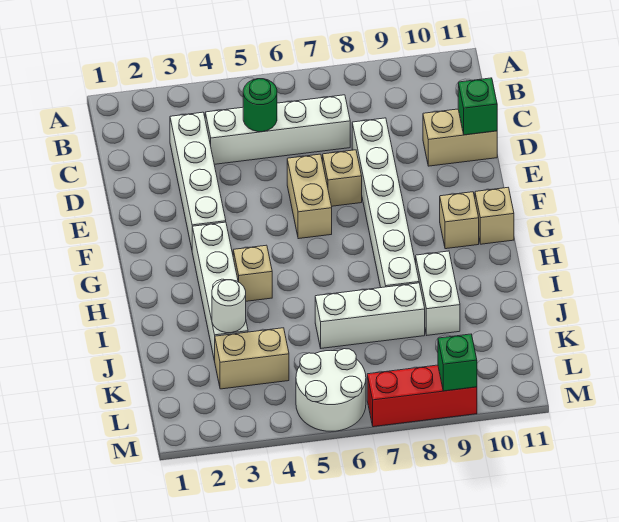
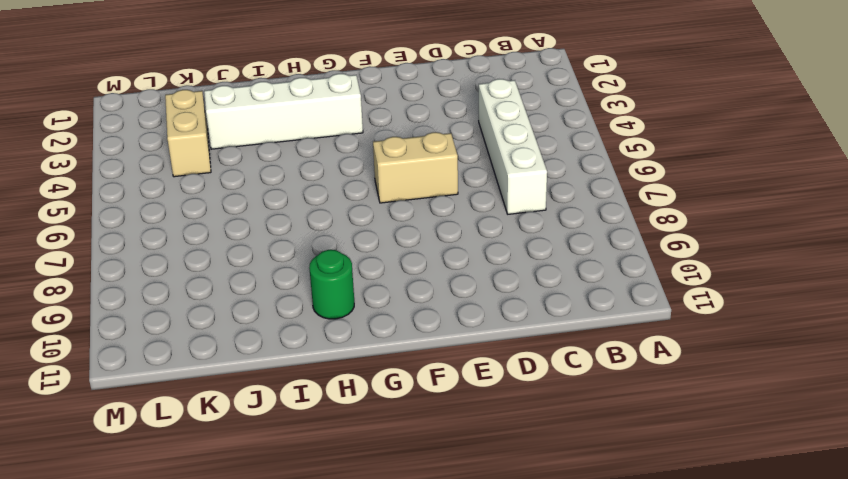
green 1x1 round brick [309,250,354,319] -> green 1x1 round brick moved to [243,79,277,132]
none -> white 1x4 brick [170,112,226,248]
none -> white 1x6 brick [352,118,419,288]
none -> tan 1x2 brick [423,109,497,166]

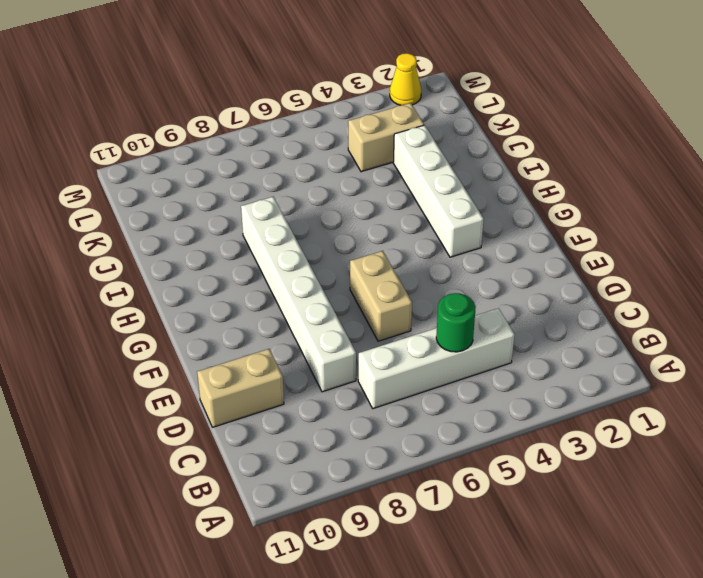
yellow 1x1 cone [390,53,421,105] -> none
none -> white 1x4 brick [170,112,226,248]
none -> tan 1x1 brick [323,150,362,206]
none -> tan 1x1 brick [440,192,479,249]

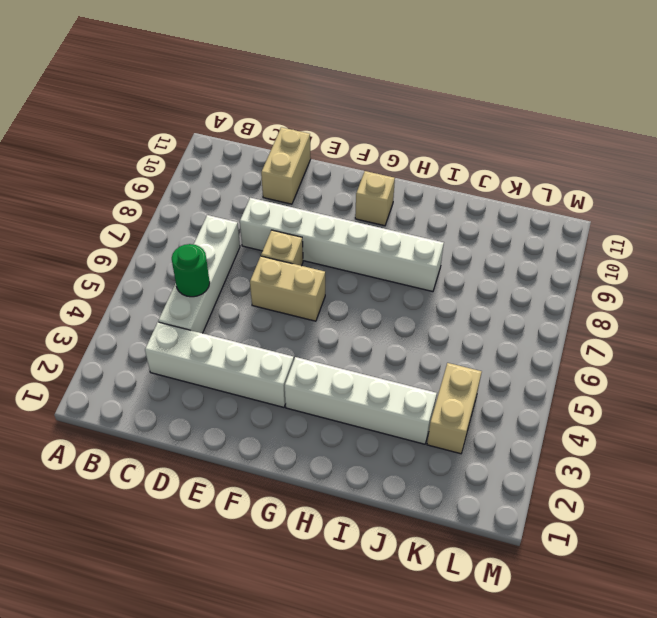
none -> tan 1x1 brick [475,188,514,244]
none -> tan 1x1 brick [233,245,272,301]
none -> white 1x2 brick [416,251,460,335]

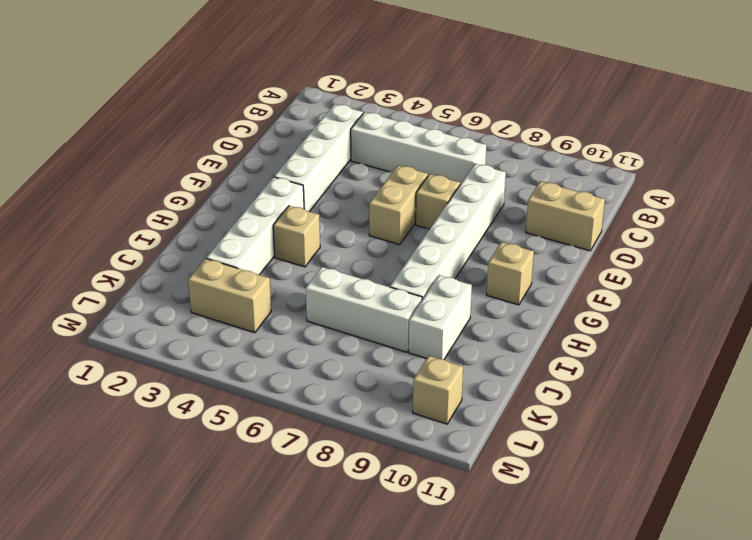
tan 1x1 brick [413,356,463,424] -> tan 1x1 brick moved to [475,188,514,244]
none -> white 2x2 round brick [296,349,366,431]
none -> red 1x3 brick [367,365,477,427]
none -> green 1x1 round brick [243,79,277,132]

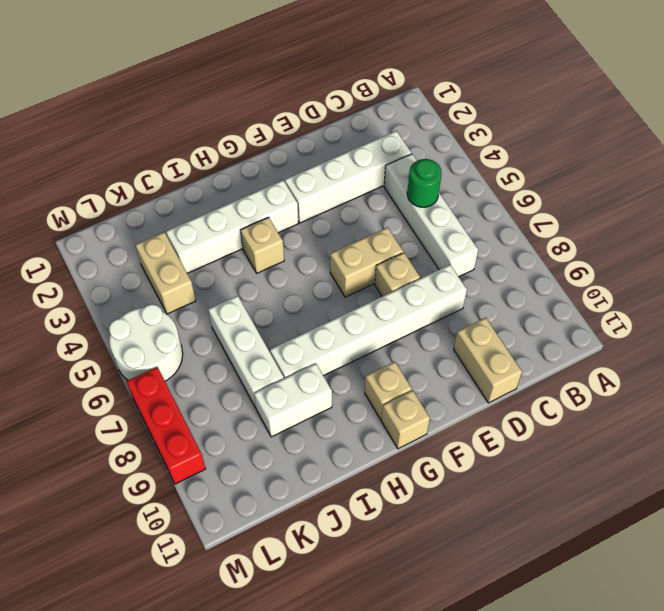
none -> green 1x1 brick [458,78,497,135]
none -> white 1x1 round brick [212,280,246,333]
none -> green 1x1 brick [438,334,477,391]

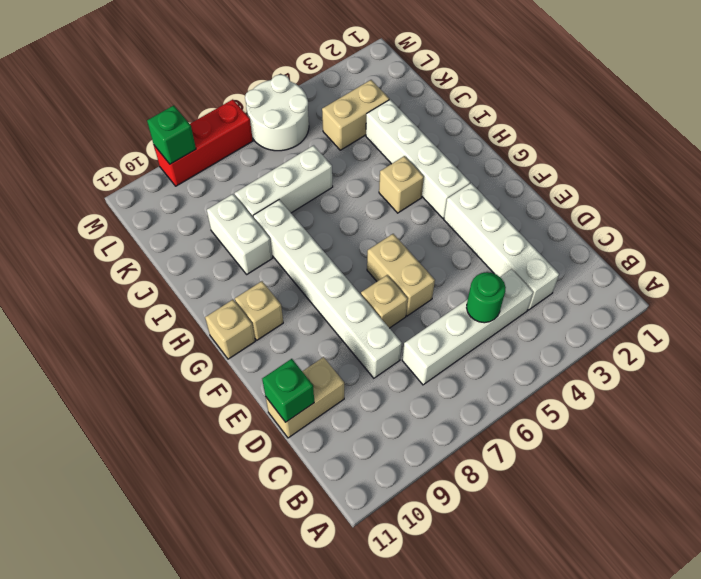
none -> white 1x1 round brick [212,280,246,333]

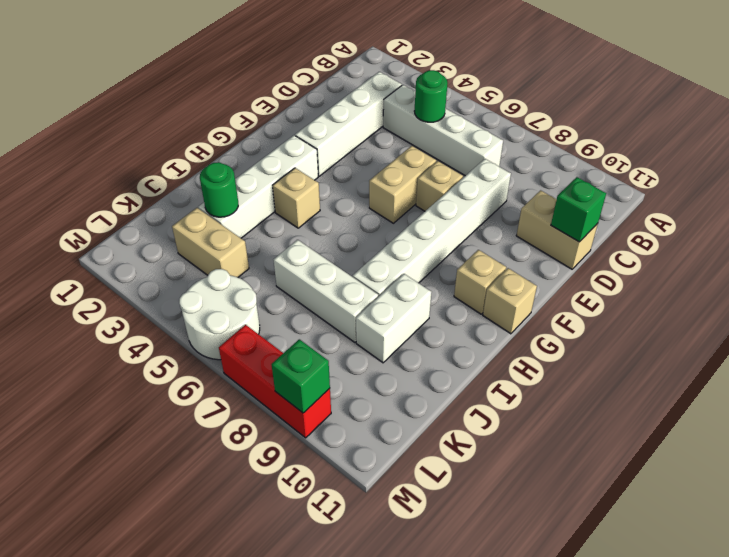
green 1x1 round brick [200,162,238,217] -> white 1x1 round brick [212,280,246,333]

